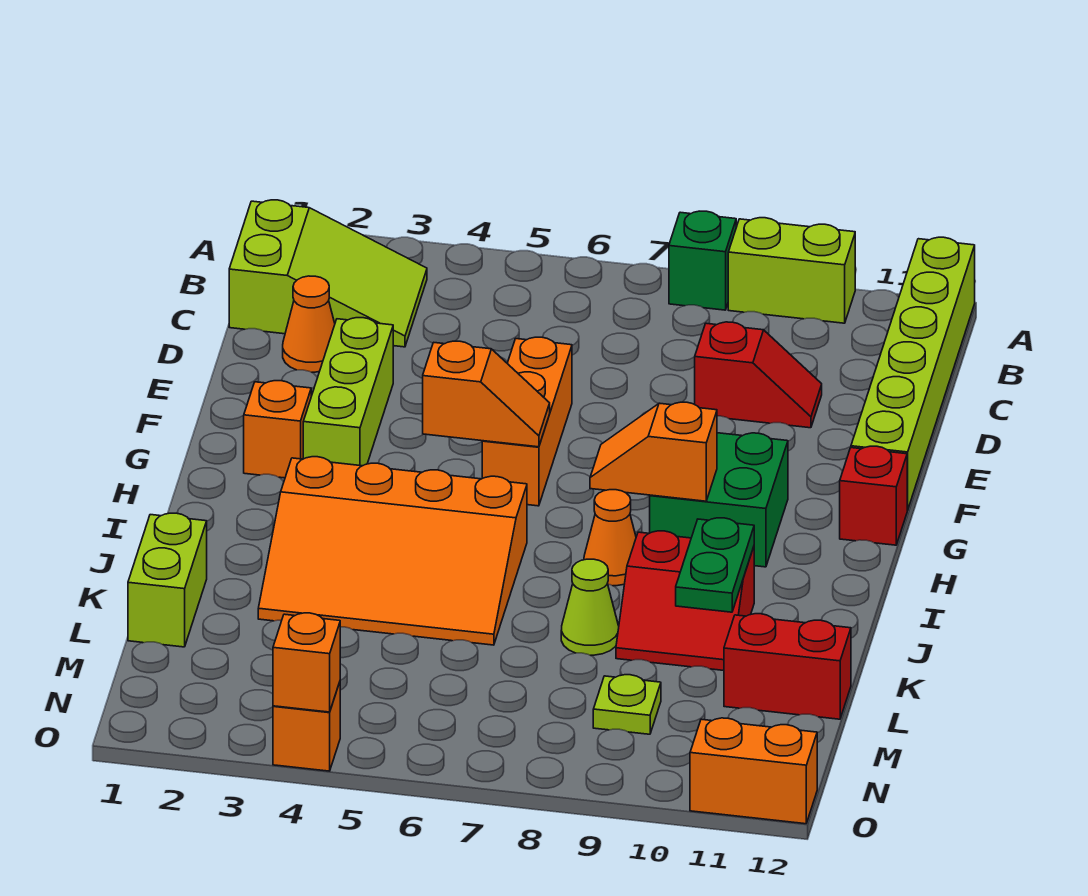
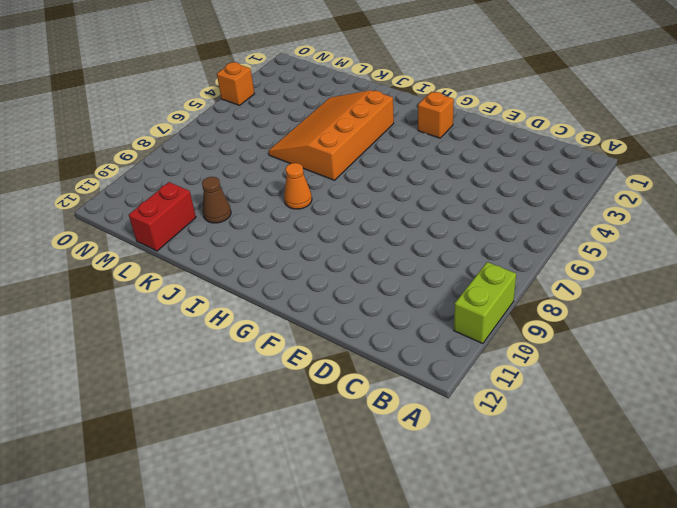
brown 1x1 cone [202,177,231,223] -> red 2x2 slope [616,531,754,670]
none -> green 1x1 brick [669,211,736,310]
none -> lime 1x6 brick [851,237,975,510]
none -> lime 2x3 slope [229,200,427,347]

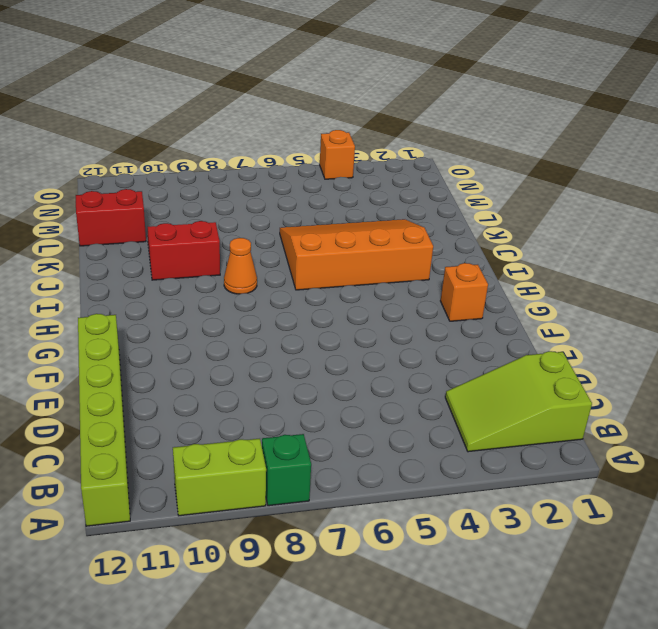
none -> orange 1x1 cone [283,276,335,372]
none -> red 1x2 slope [695,322,822,428]
none -> lime 1x3 brick [303,318,393,466]

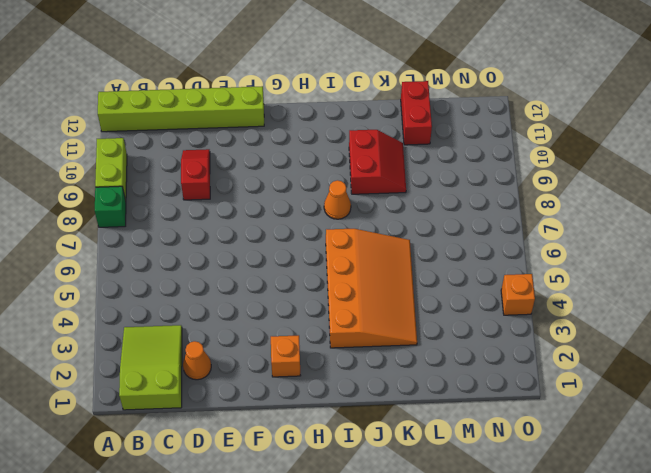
none -> lime 1x3 brick [303,318,393,466]
none -> orange 1x3 brick [482,337,572,506]
none -> green 2x2 brick [650,433,788,567]

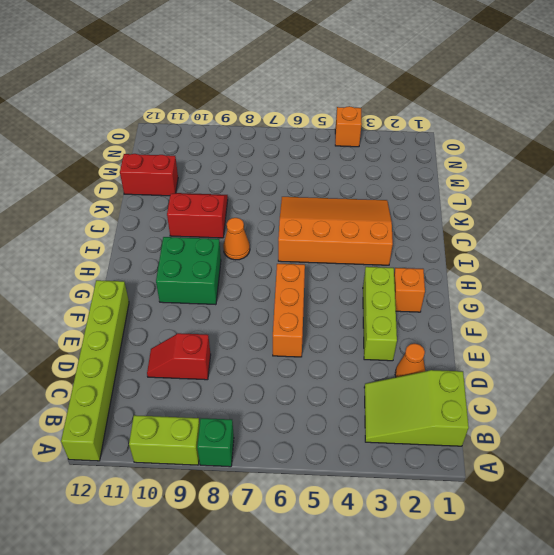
none -> red 1x1 brick [840,446,907,545]
none -> lime 1x2 brick [128,513,207,647]
none -> lime 1x1 cone [561,559,619,655]

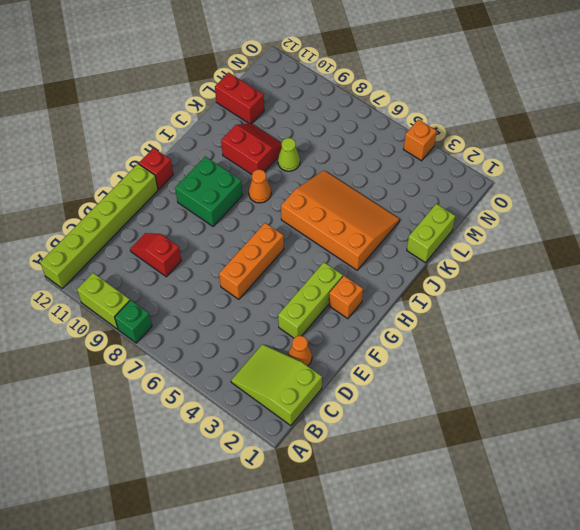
none -> lime 1x1 plate [593,675,661,734]
none -> orange 1x2 brick [690,718,817,824]
none -> orange 1x2 slope [423,341,550,447]

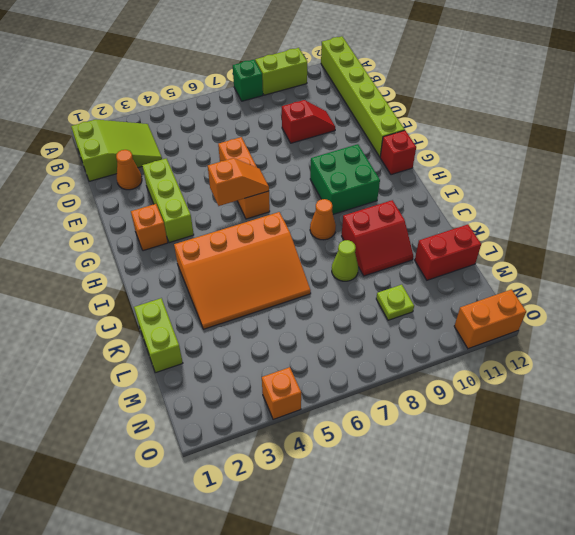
none -> orange 1x2 slope [590,402,717,501]
none -> green 1x2 plate [676,518,754,612]
none -> orange 1x1 brick [273,613,340,712]

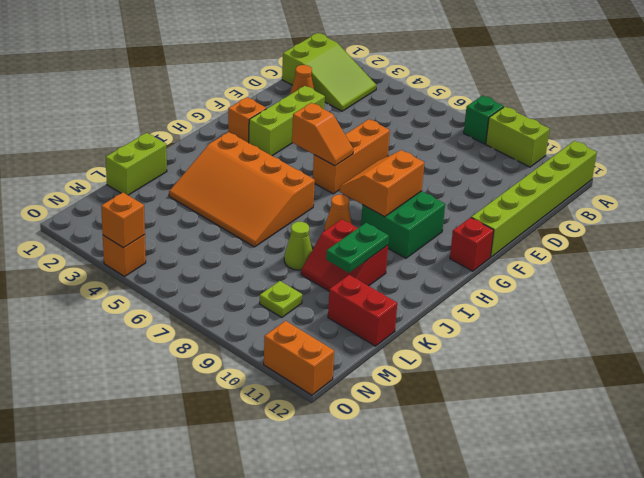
orange 2x2 slope [339,150,424,217] -> orange 1x2 slope [590,402,717,501]
none -> red 1x2 slope [695,322,822,428]

